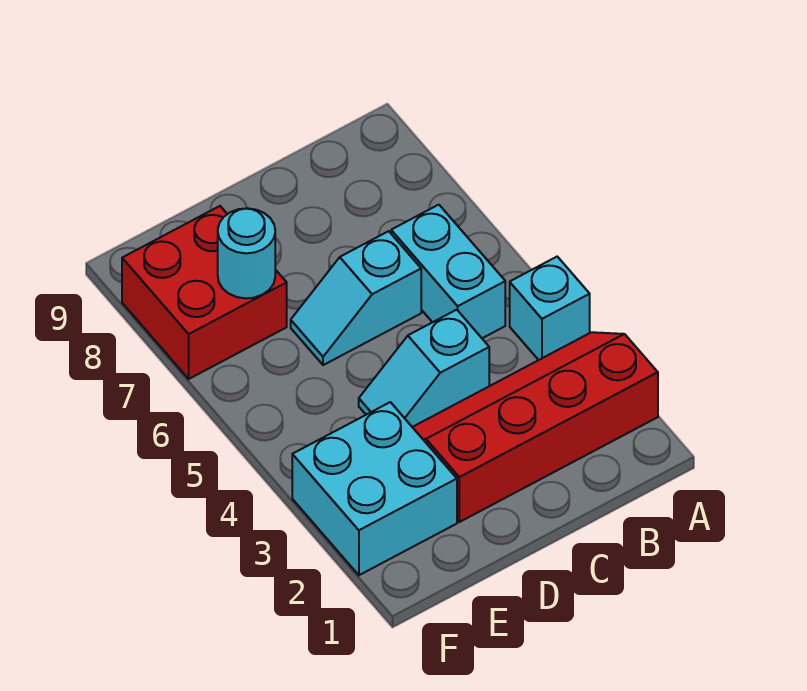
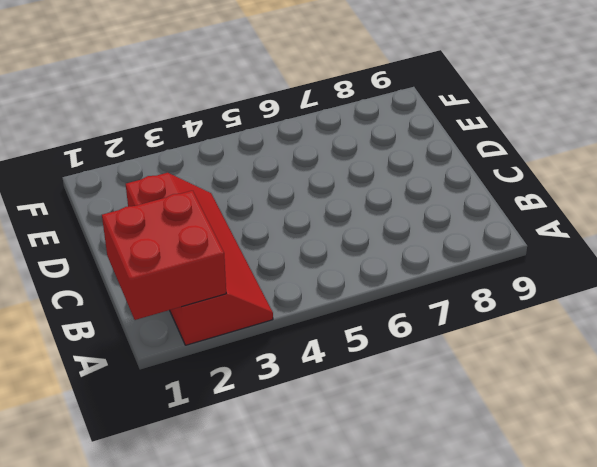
red 2x2 brick [102,191,226,320] -> red 2x2 brick moved to [122,206,287,379]
none -> cyan 1x1 brick [510,257,590,360]
none -> cyan 1x2 brick [391,205,505,338]

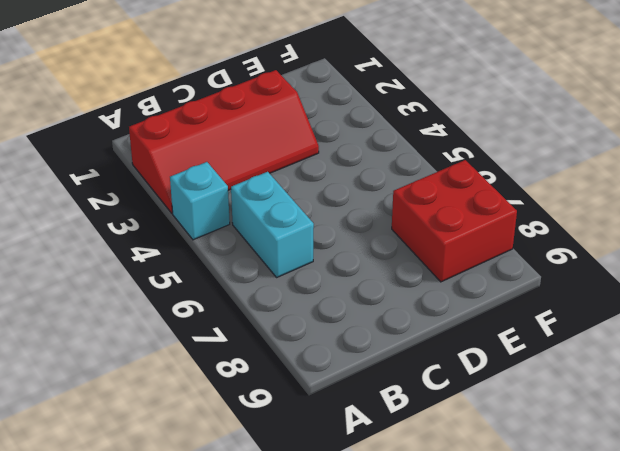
none -> cyan 1x2 slope [359,310,489,427]
none -> cyan 1x2 slope [291,231,421,365]

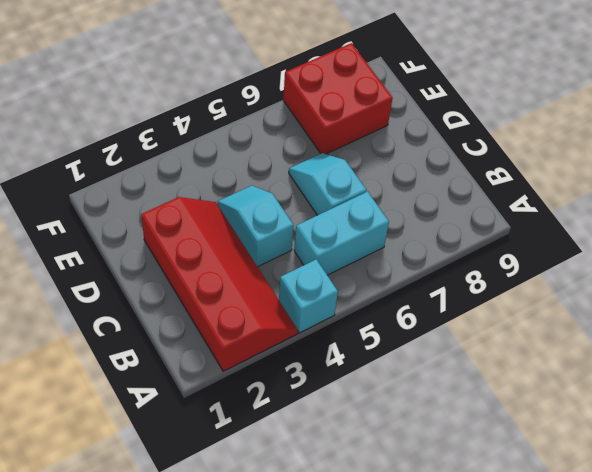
none -> cyan 2x2 brick [292,402,457,575]
none -> cyan 1x1 round brick [218,208,275,298]

